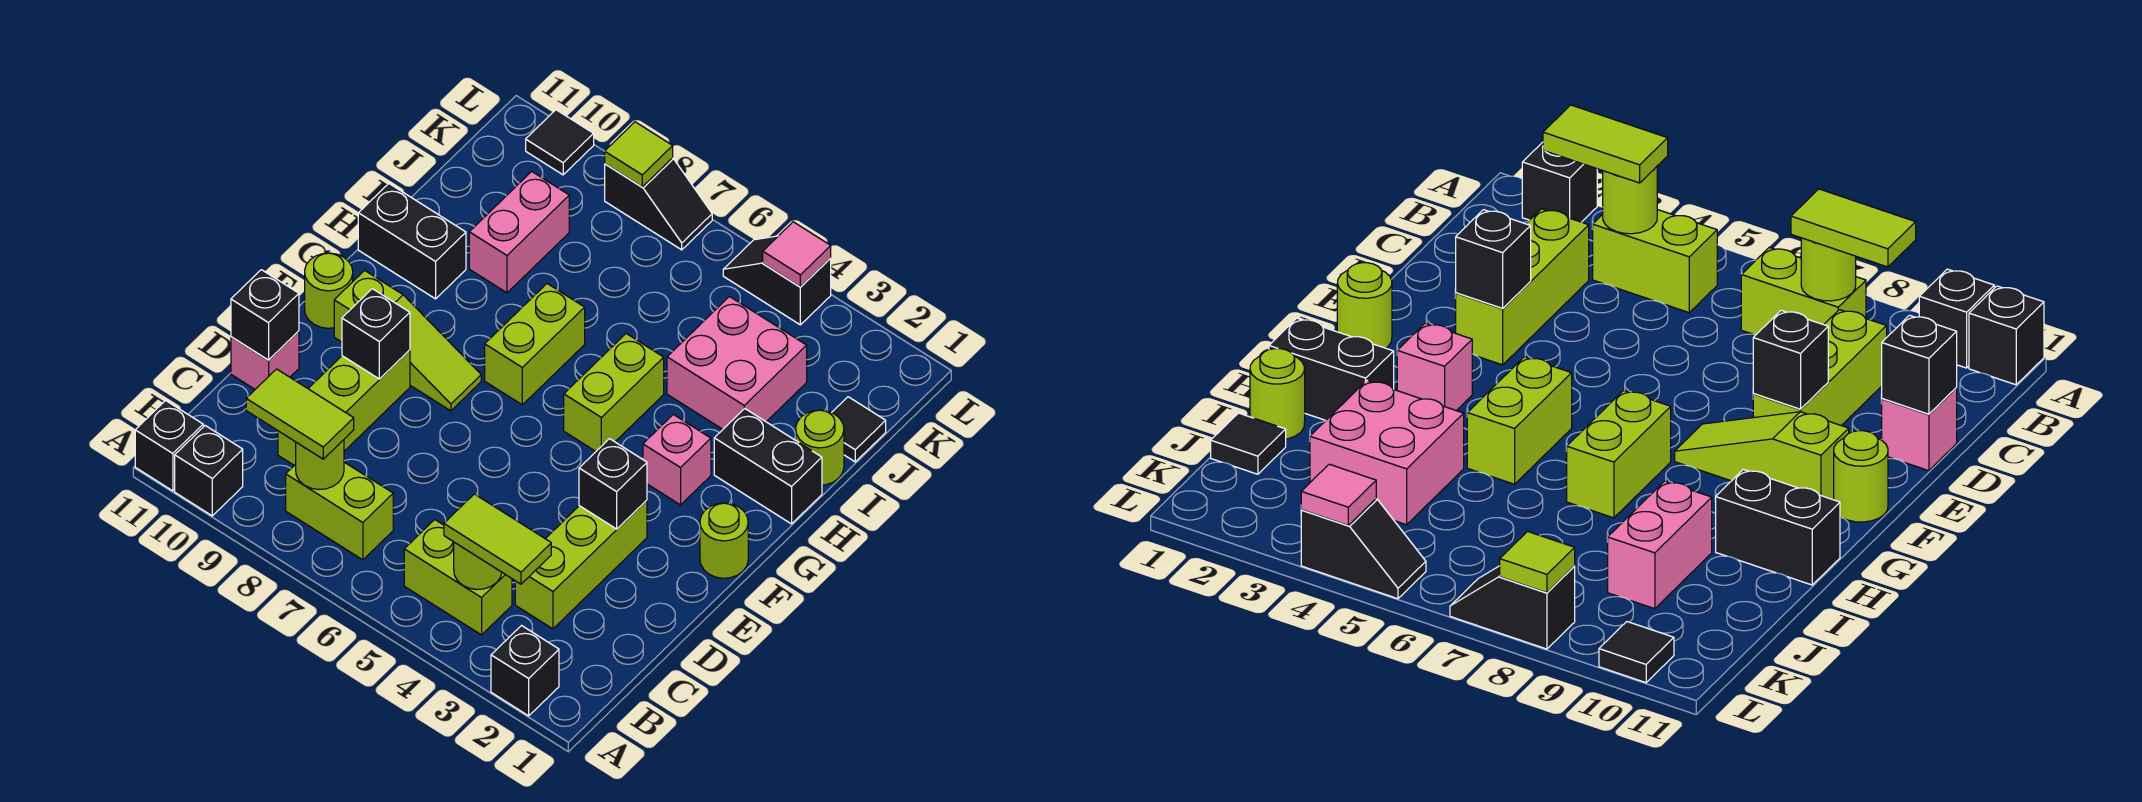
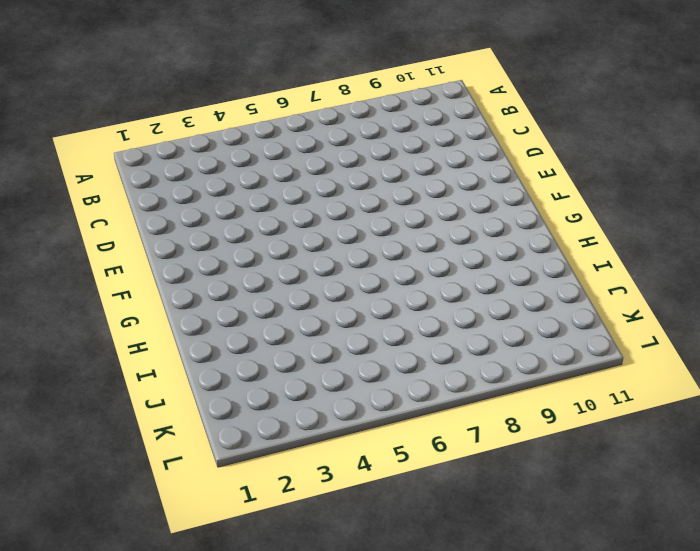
none -> black 1x1 brick [491,626,559,716]
none -> black 1x1 brick [175,426,243,516]
none -> black 1x1 brick [135,401,203,491]
none -> lime 1x2 brick [404,520,512,635]

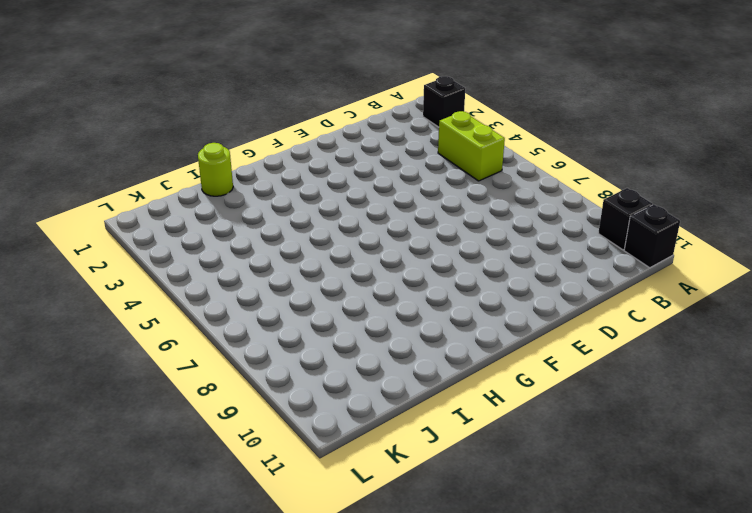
none -> lime 1x2 brick [286,462,393,560]
none -> lime 1x3 brick [515,500,647,629]
none -> lime 1x3 brick [278,350,410,465]
none -> pink 1x1 brick [231,331,299,389]

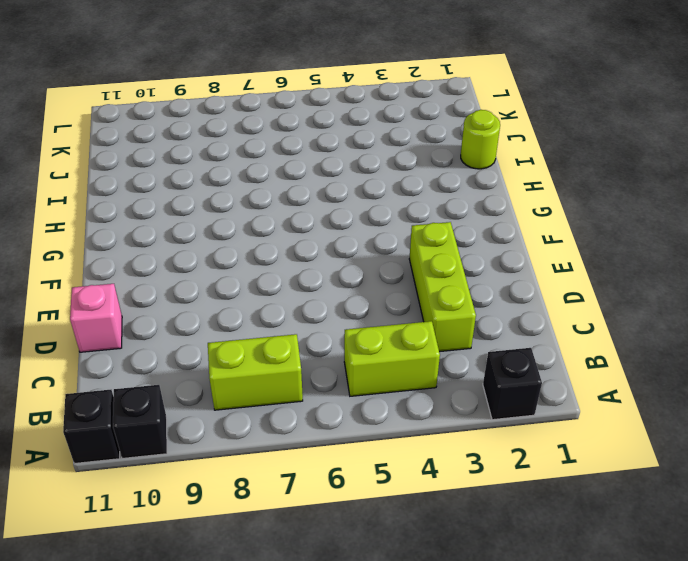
none -> lime 1x3 brick [278,350,410,465]
none -> lime 1x1 round brick [700,503,748,578]
none -> lime 1x3 slope [334,270,481,411]
none -> lime 1x1 round brick [305,253,353,328]

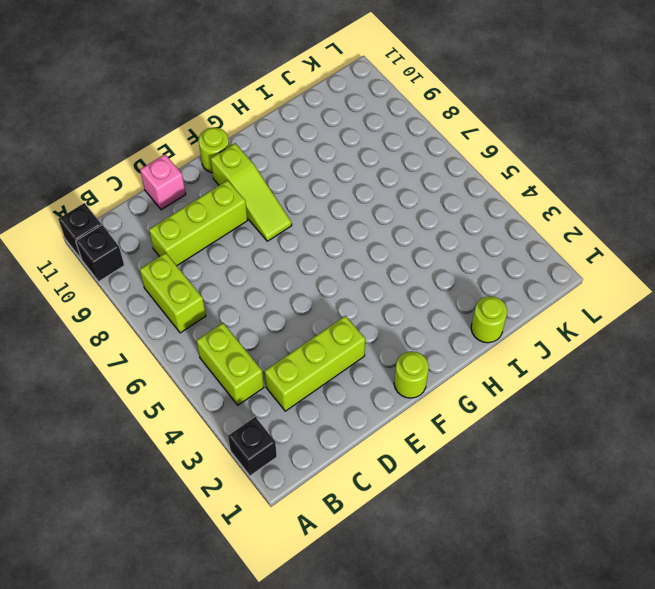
none -> pink 1x1 brick [643,414,711,505]
none -> lime 1x2 brick [564,334,664,451]
none -> lime 1x2 brick [485,284,585,405]
none -> black 1x2 brick [714,409,822,524]

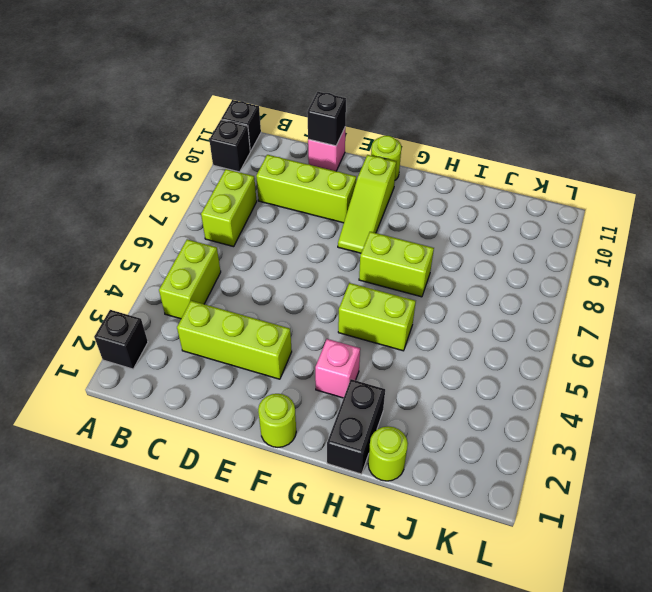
none -> black 1x2 brick [358,184,466,299]
none -> pink 2x2 brick [667,297,807,429]
none -> pink 1x2 brick [469,171,569,293]
none -> black 1x1 tile [832,397,886,462]

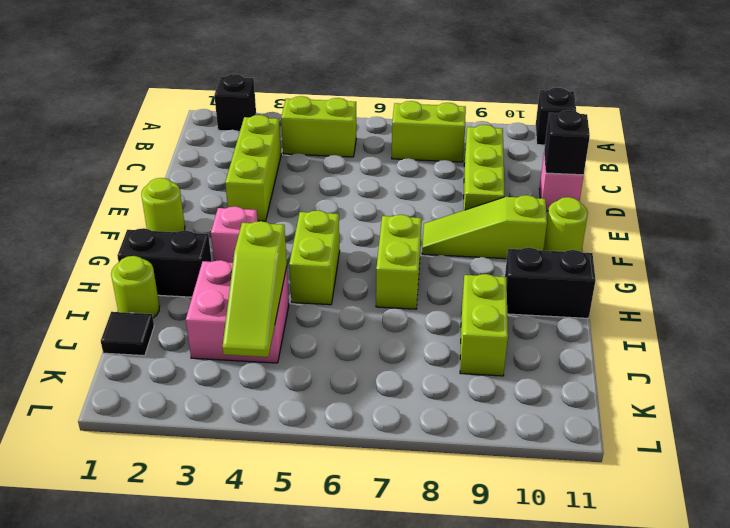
lime 1x3 slope [222,221,287,357] -> none
lime 1x2 brick [460,274,508,376] -> pink 1x2 brick [469,171,569,293]
none -> black 1x1 brick [175,426,243,516]
none -> black 1x2 slope [723,236,831,325]
none -> black 1x2 slope [605,158,712,250]
none -> black 1x1 tile [526,110,594,175]

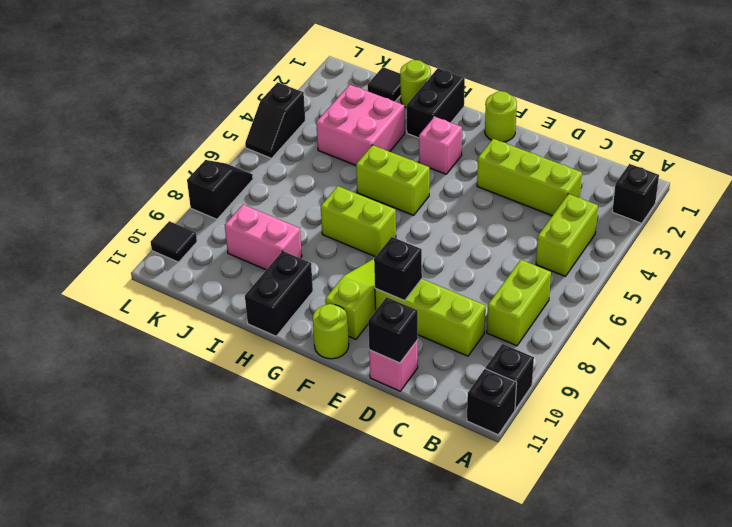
none -> lime 1x1 round brick [454,542,502,590]
none -> lime 1x1 round brick [296,440,344,490]
none -> black 1x1 brick [579,439,647,529]
none -> pink 1x1 tile [763,222,831,287]

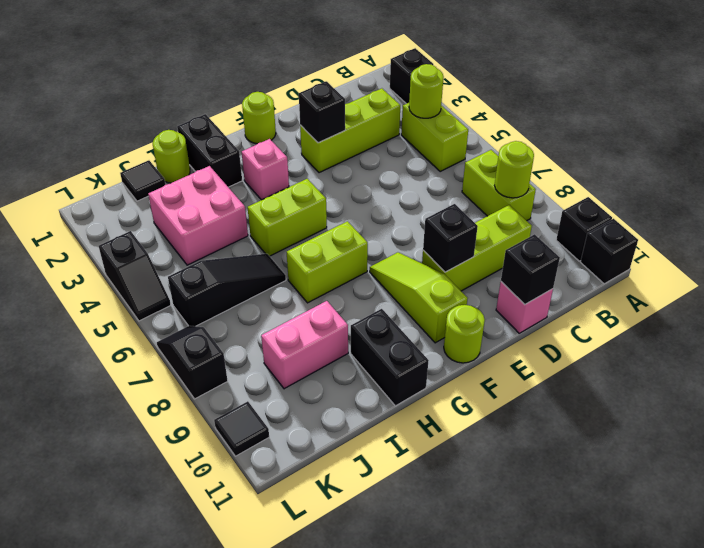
black 1x3 slope [168,254,286,326] -> none
none -> pink 1x1 tile [763,222,831,287]
none -> lime 1x1 tile [605,122,673,187]
none -> lime 1x2 tile [444,494,551,584]
none -> lime 1x2 tile [246,369,354,459]

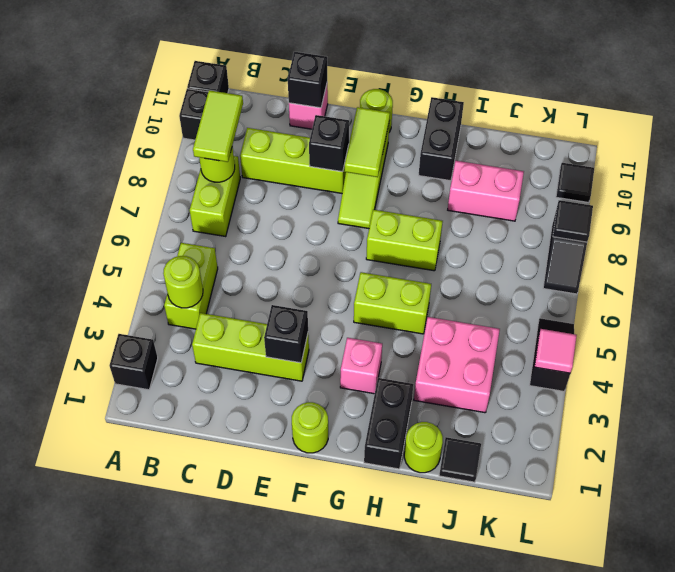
lime 1x2 tile [344,107,390,177] -> lime 1x2 tile moved to [444,494,551,584]
black 1x1 tile [553,200,593,242] -> lime 1x1 tile [605,122,673,187]

